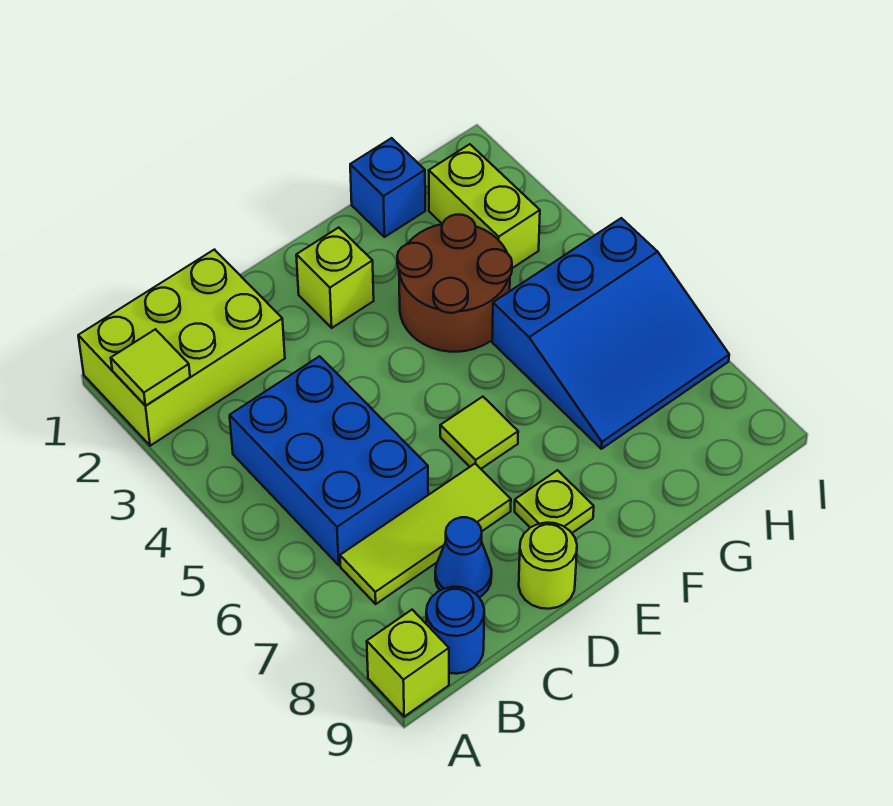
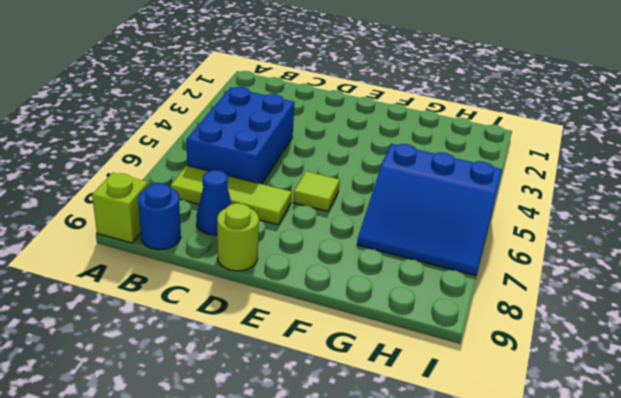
none -> lime 2x3 brick [78,250,285,446]
none -> lime 1x1 brick [296,228,374,328]
none -> lime 1x1 plate [515,470,594,533]

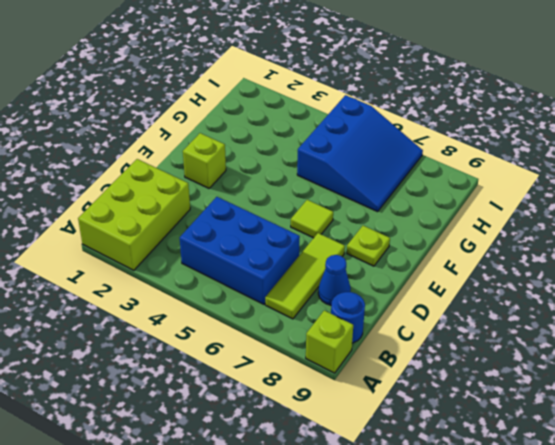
none -> lime 1x1 round brick [519,523,577,609]
none -> brown 2x2 round brick [397,215,512,352]
none -> blue 1x1 brick [350,138,425,237]

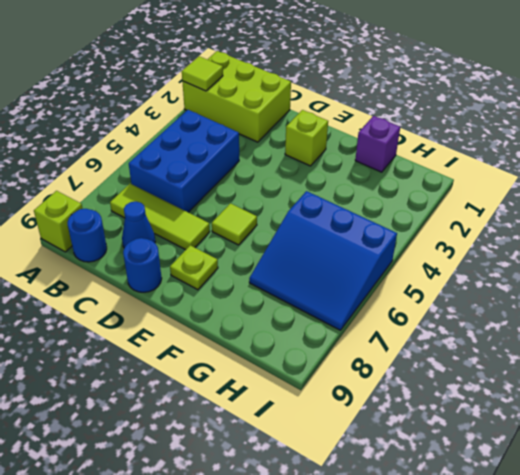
blue 1x1 round brick [123,238,162,292] -> lime 1x1 round brick [519,523,577,609]
purple 1x1 brick [355,116,400,172] -> blue 1x1 brick [350,138,425,237]
none -> brown 2x2 round brick [397,215,512,352]
none -> lime 1x2 brick [429,144,540,268]

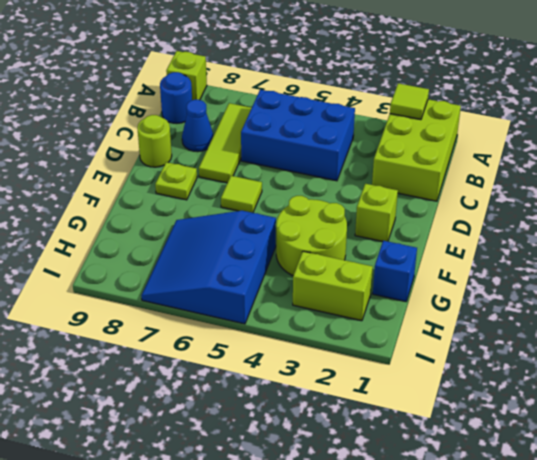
lime 2x2 round brick [276,196,347,276] -> brown 2x2 round brick [397,215,512,352]

